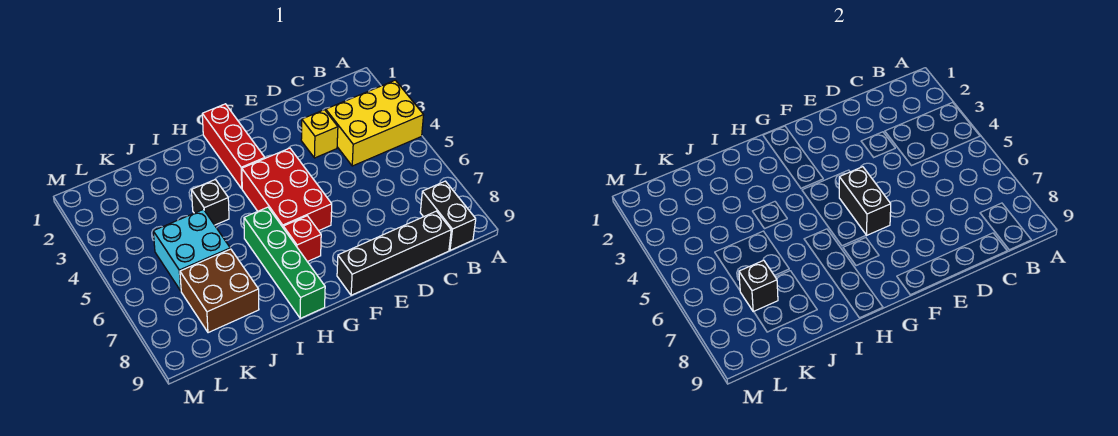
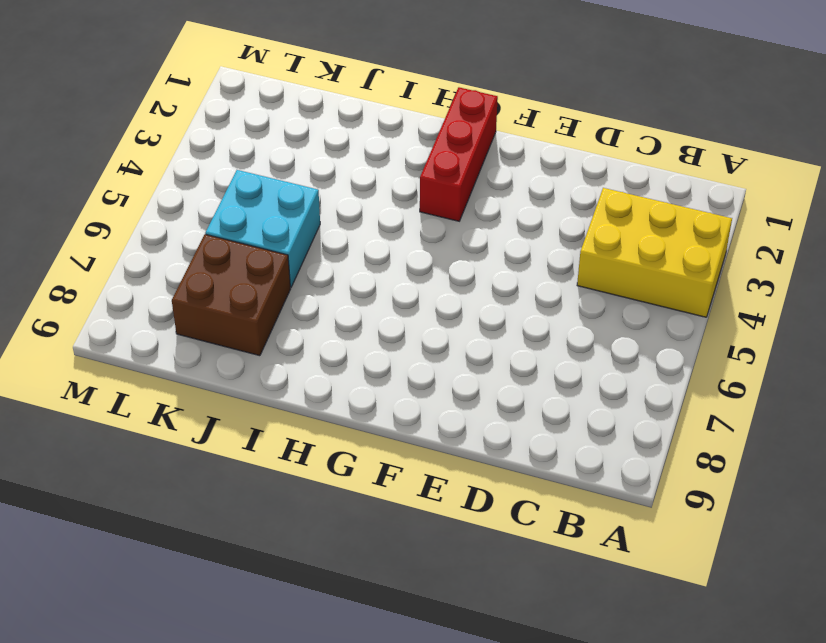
none -> black 1x2 brick [420,181,476,250]
none -> black 1x4 brick [337,211,451,295]
none -> yellow 1x1 brick [301,110,338,158]

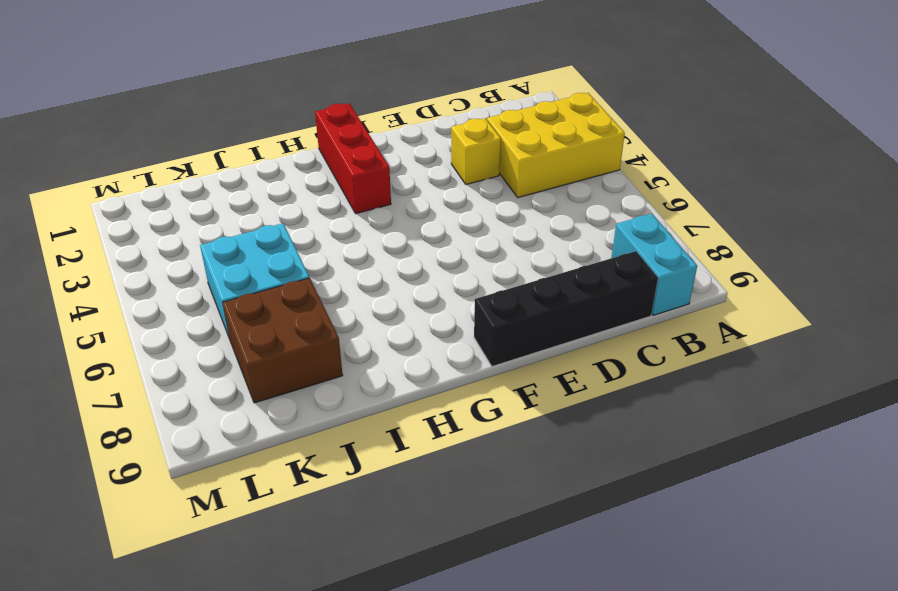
cyan 1x2 brick [611,214,697,315] -> black 1x2 brick [420,181,476,250]
none -> red 2x3 brick [242,148,332,231]
none -> red 1x1 brick [283,216,321,262]
none -> green 1x4 brick [244,207,325,318]

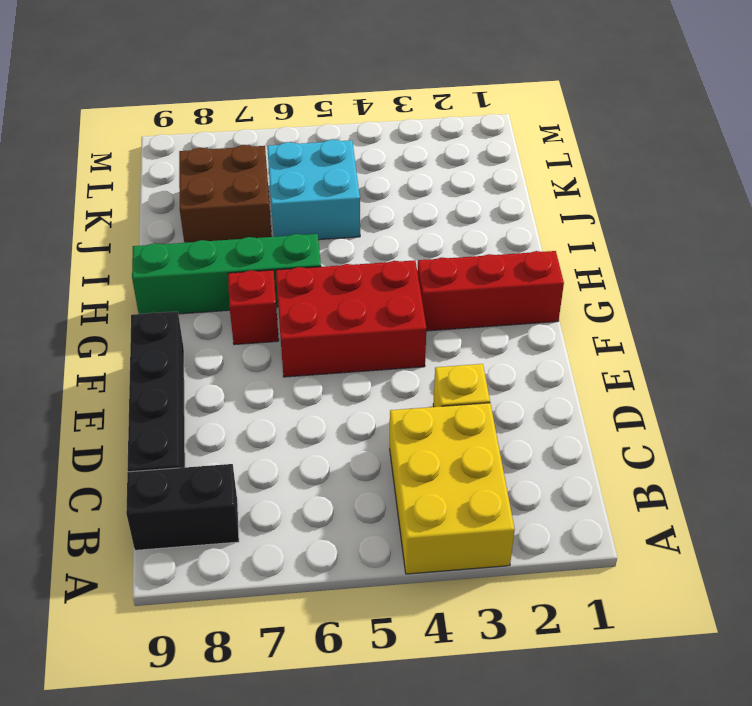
none -> black 1x1 brick [192,180,229,225]
none -> black 1x2 brick [839,167,891,235]
none -> black 1x1 brick [739,260,778,312]

